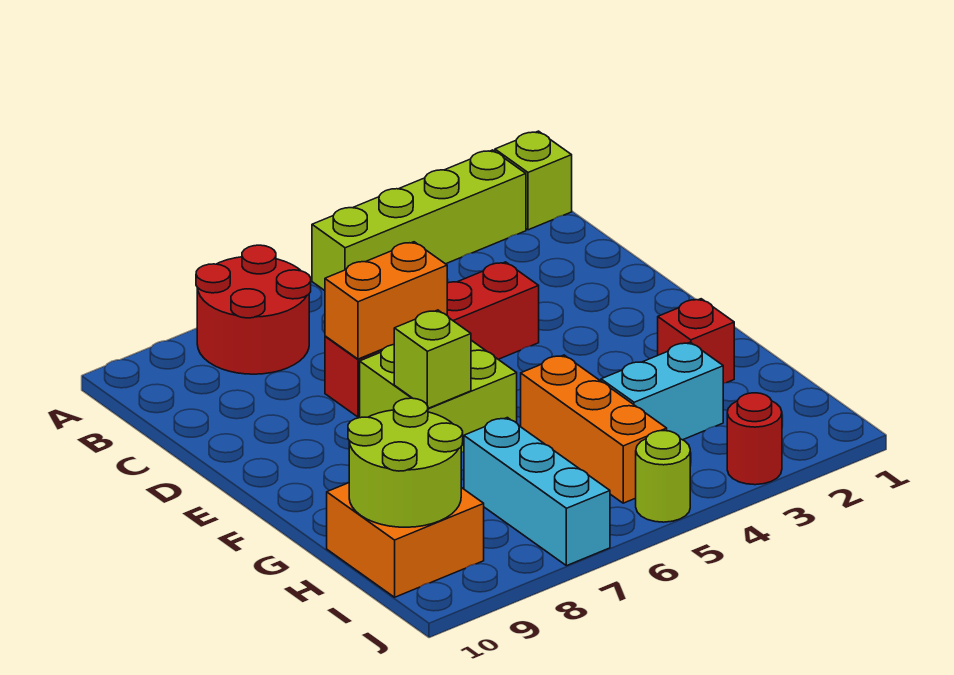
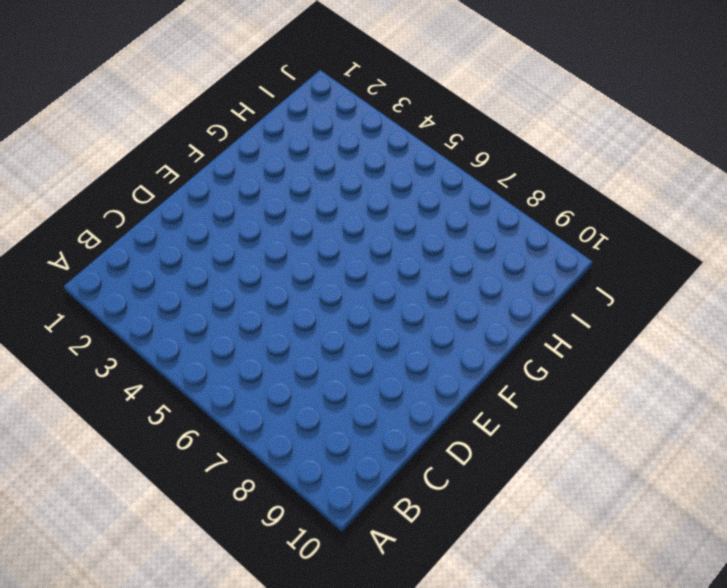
none -> lime 1x1 brick [495,131,572,230]
none -> lime 1x4 brick [312,150,526,291]
none -> red 2x2 round brick [196,245,311,374]

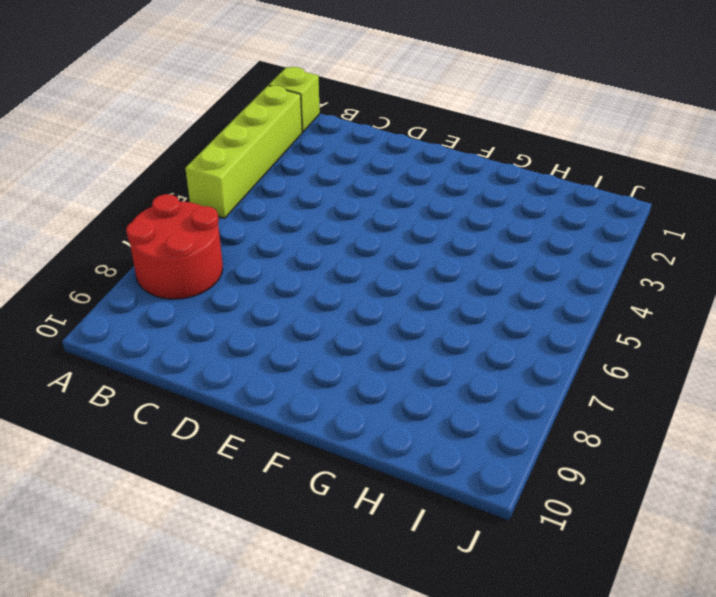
none -> red 1x4 brick [325,262,539,417]
none -> lime 2x2 brick [360,340,517,452]
none -> red 1x1 brick [658,299,734,383]

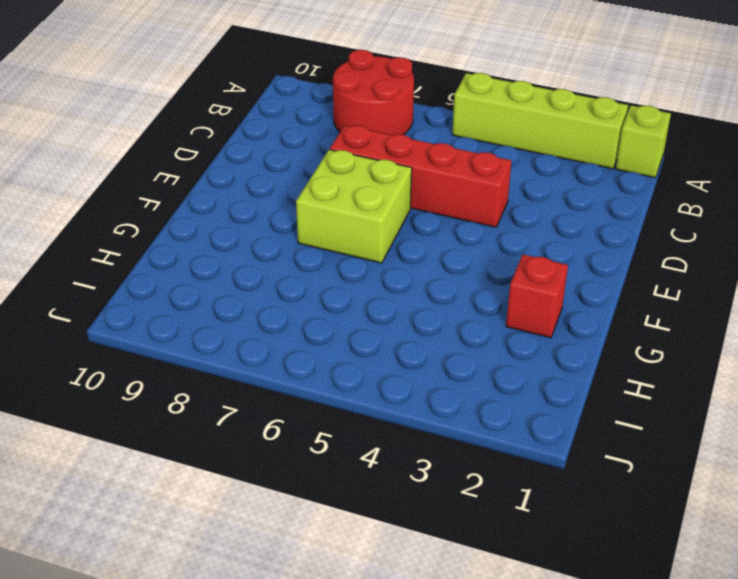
none -> orange 1x3 brick [521,355,667,503]
none -> cyan 1x2 brick [601,342,723,440]
none -> cyan 1x3 brick [464,418,610,566]

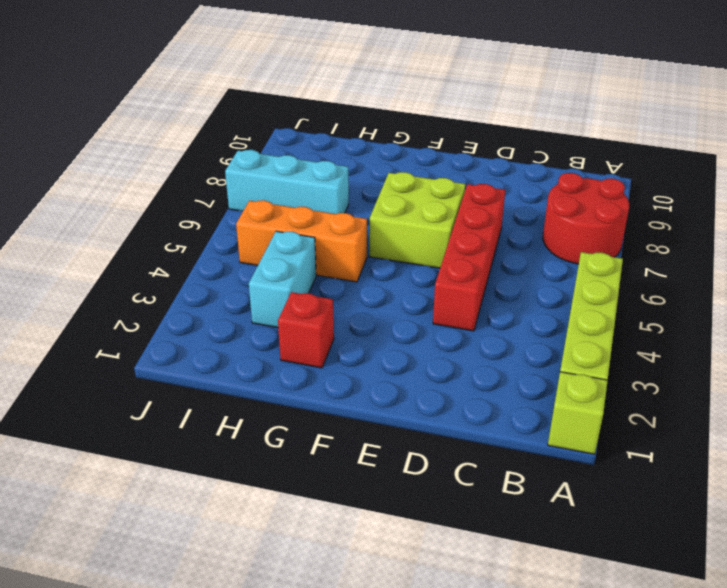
none -> orange 2x2 brick [327,483,484,597]
none -> red 1x1 round brick [727,393,782,485]
none -> lime 1x1 round brick [636,431,690,522]

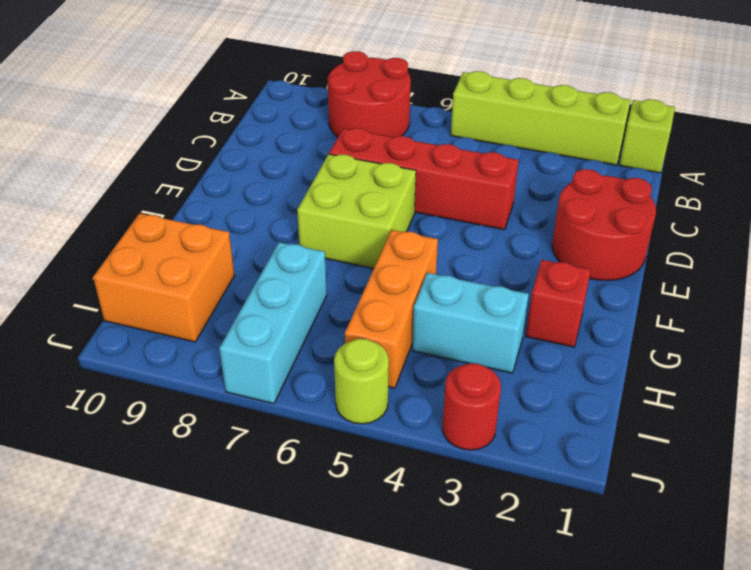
red 2x2 round brick [552,169,656,281] -> none
none -> orange 1x2 brick [325,242,447,359]
none -> lime 1x1 brick [394,310,471,408]
none -> lime 2x2 round brick [348,398,463,527]

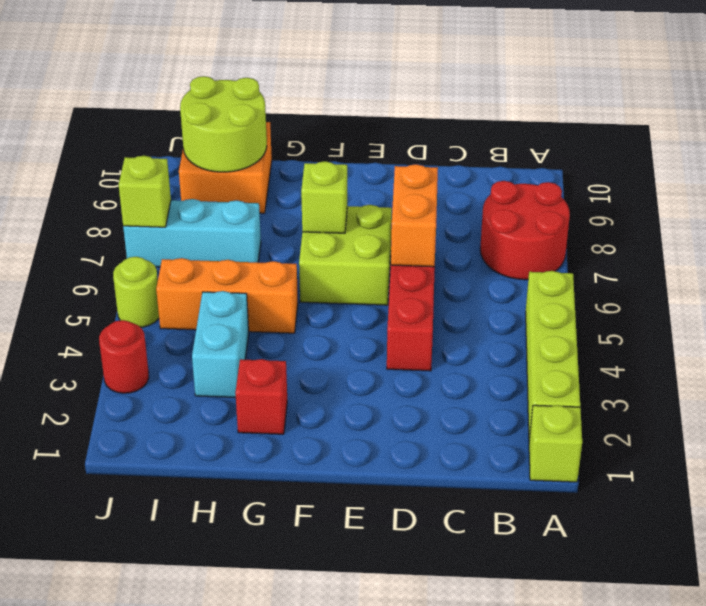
lime 1x1 brick [119,156,171,227] -> none

